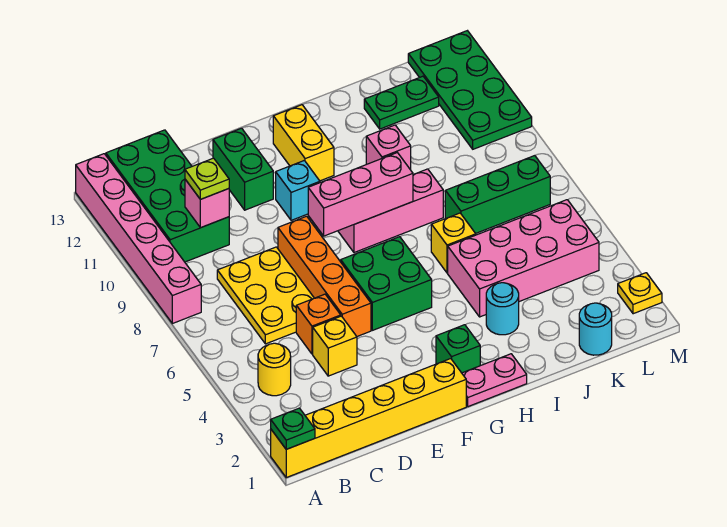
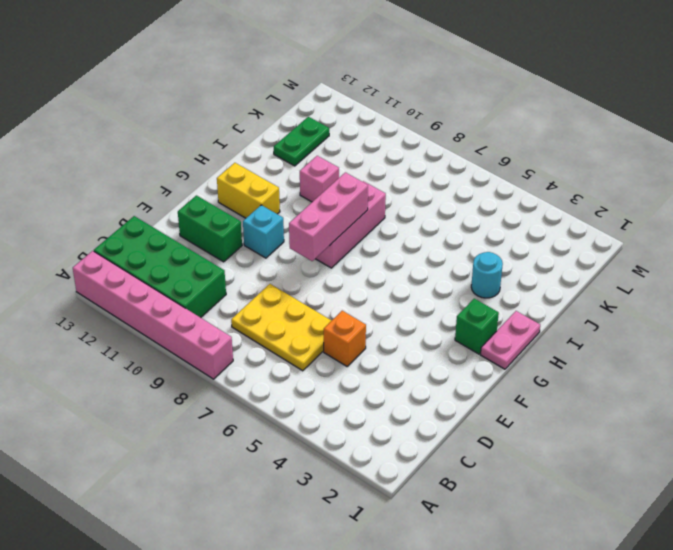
none -> yellow 1x6 brick [271,359,466,477]
none -> yellow 1x1 round brick [258,343,291,396]
none -> yellow 1x1 brick [313,316,357,376]

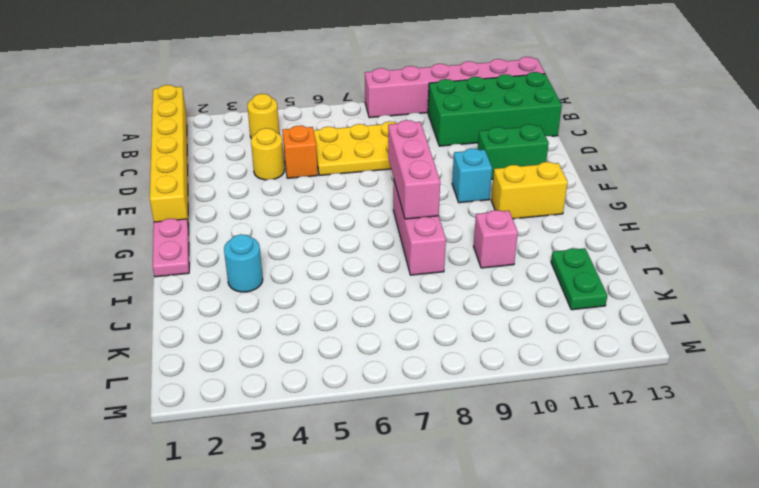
yellow 1x1 round brick [251,128,284,180] -> yellow 1x1 brick [313,316,357,376]
none -> orange 1x4 brick [278,216,371,336]
none -> green 2x2 brick [341,237,432,330]
none -> green 1x1 brick [436,325,480,373]

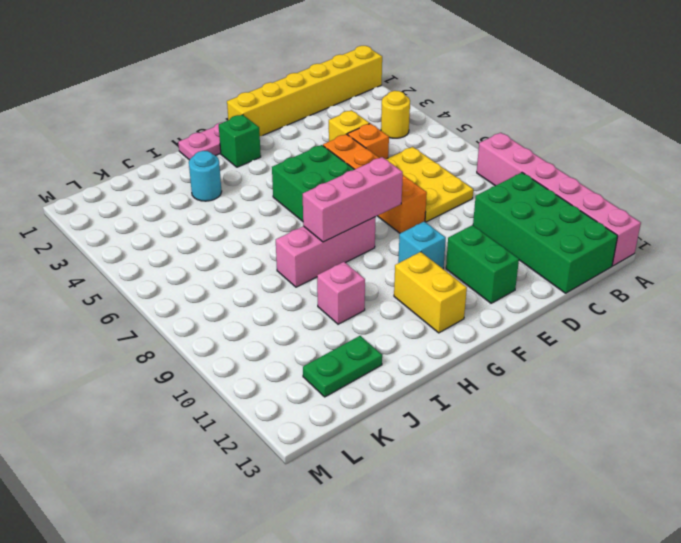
none -> pink 2x4 brick [448,200,599,317]
none -> yellow 1x1 brick [431,213,476,273]
none -> green 1x3 brick [445,156,550,233]

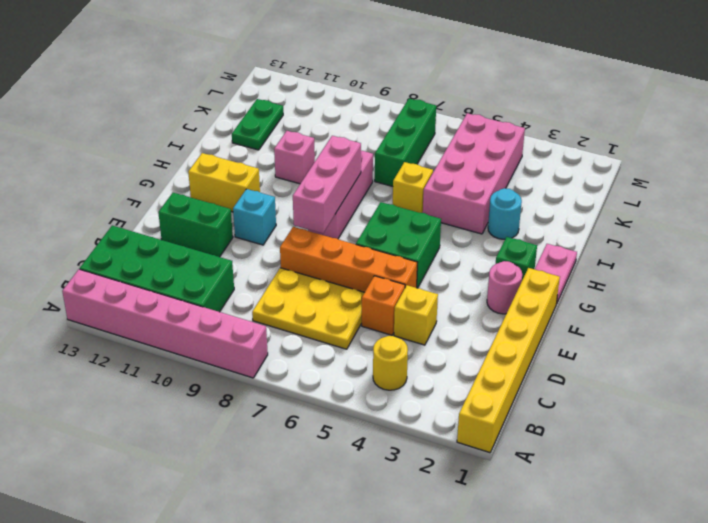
pink 1x1 round brick [487,261,522,314] -> none
none -> cyan 1x1 round brick [579,303,612,355]
none -> green 2x4 plate [408,31,532,149]
none -> yellow 1x1 plate [618,273,662,314]

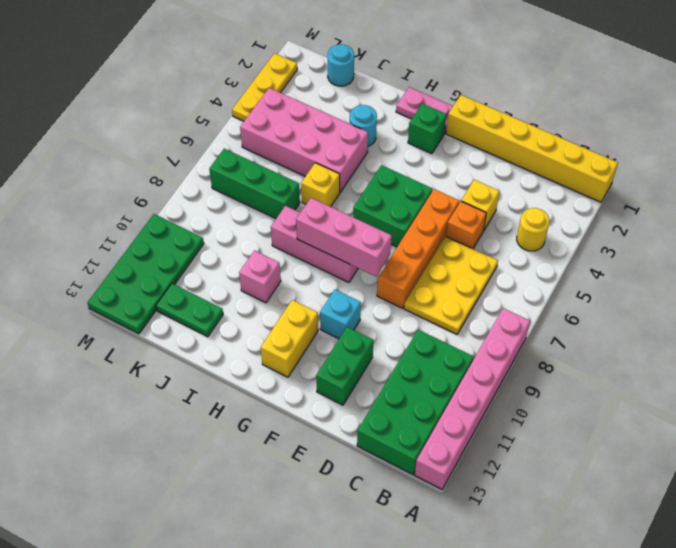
yellow 1x3 plate [232,53,297,121] -> yellow 1x1 plate [618,273,662,314]
none -> green 1x1 plate [271,408,315,449]
none -> pink 1x1 brick [185,179,229,228]
none -> lime 1x1 plate [185,158,229,199]

